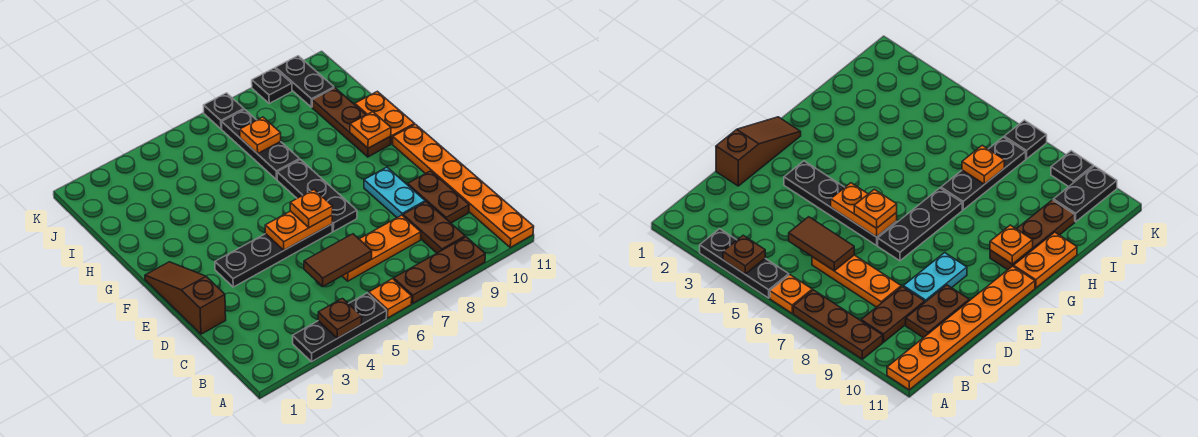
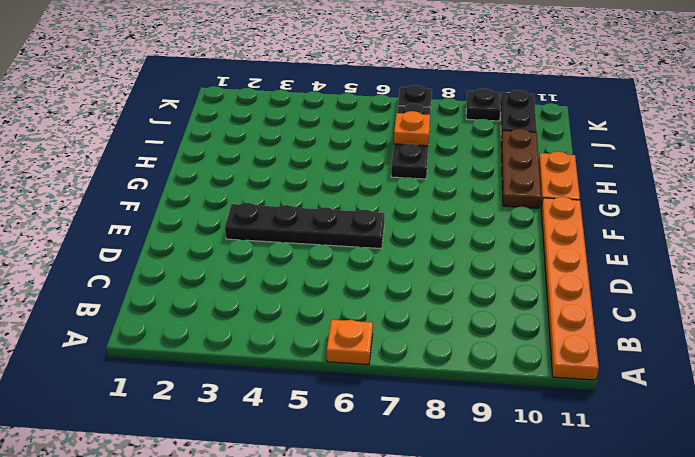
none -> black 1x3 plate [293,293,387,362]
none -> brown 1x3 plate [394,237,485,303]
none -> brown 1x2 plate [403,202,465,253]

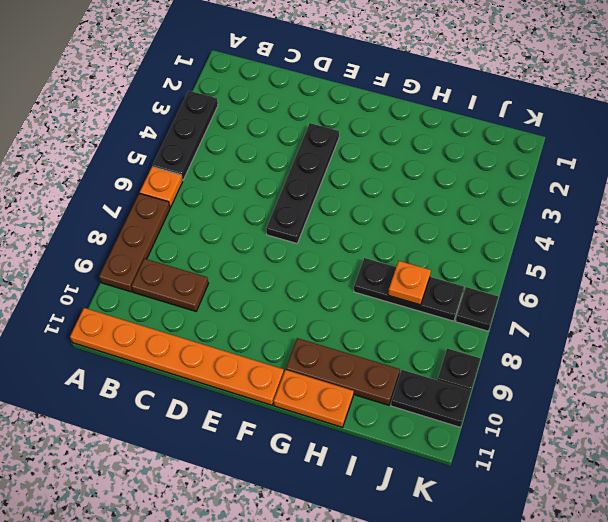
none -> orange 1x3 plate [342,215,421,281]
none -> brown 1x2 plate [408,171,469,223]
none -> brown 1x3 slope [145,262,226,334]

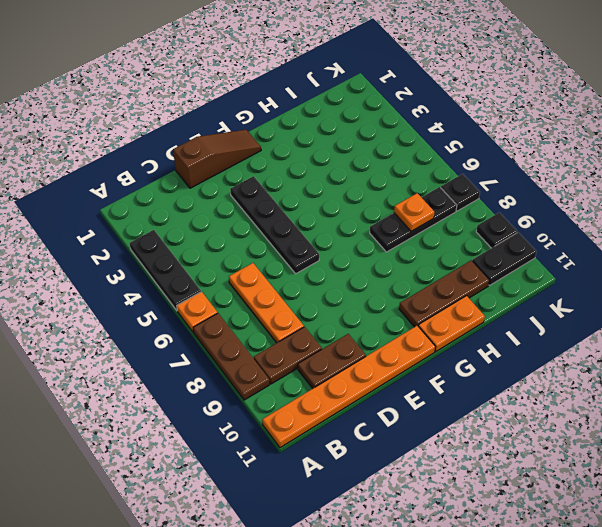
none -> cyan 1x2 plate [364,167,425,218]
none -> black 1x3 plate [277,159,357,232]
none -> brown 1x1 plate [318,298,362,338]

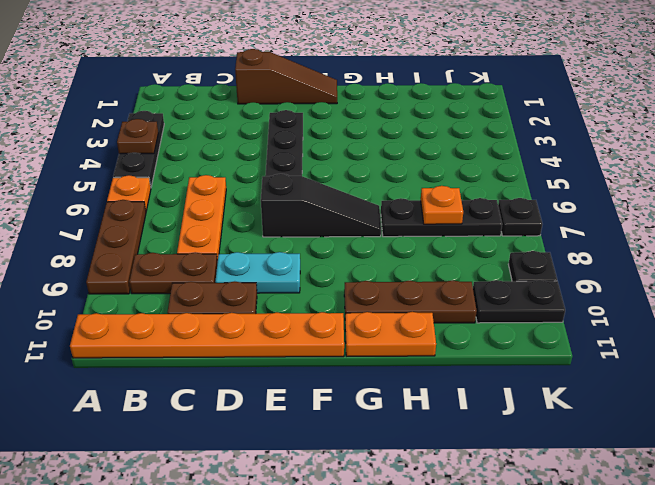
black 1x3 slope [261,174,381,237] -> black 1x3 plate [277,159,357,232]
none -> brown 1x2 tile [304,234,372,287]
none -> orange 1x2 plate [265,211,332,250]
none -> orange 1x1 plate [350,112,391,148]

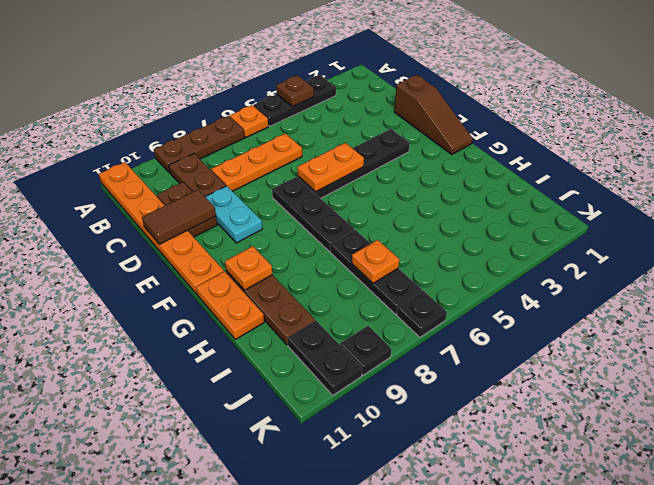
brown 1x2 tile [142,190,216,244] -> brown 1x2 tile moved to [304,234,372,287]
none -> orange 1x1 plate [290,190,333,227]

